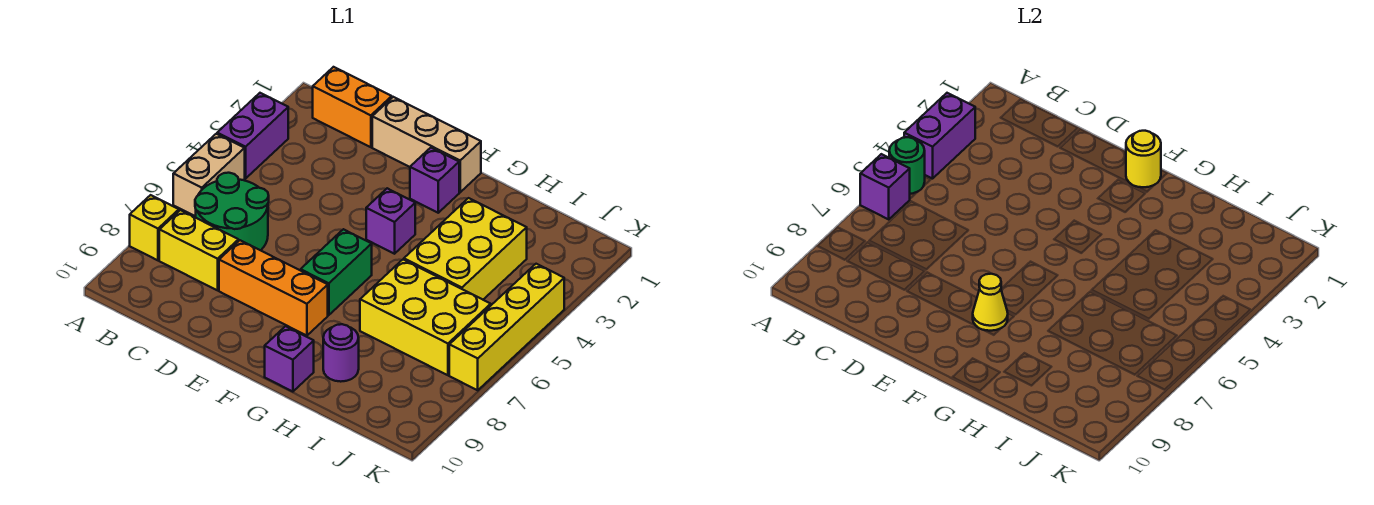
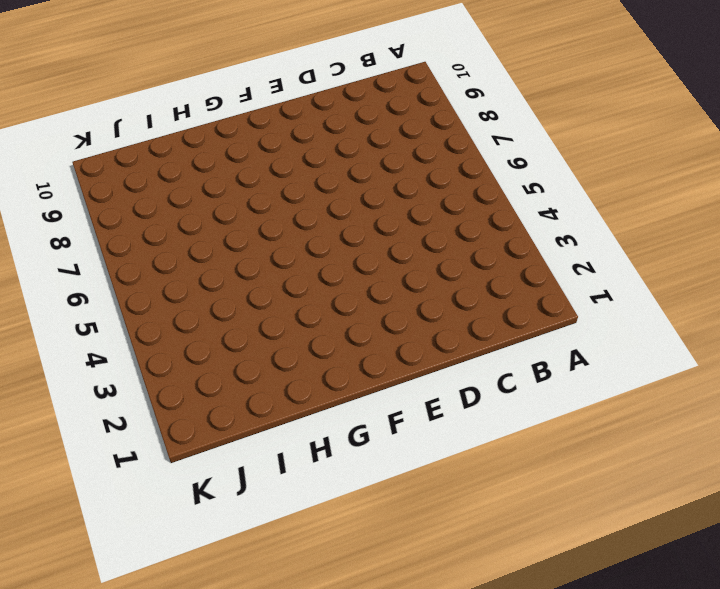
none -> purple 1x2 brick [217,93,288,179]
none -> tan 1x2 brick [173,134,245,217]
none -> yellow 1x1 brick [130,195,179,260]

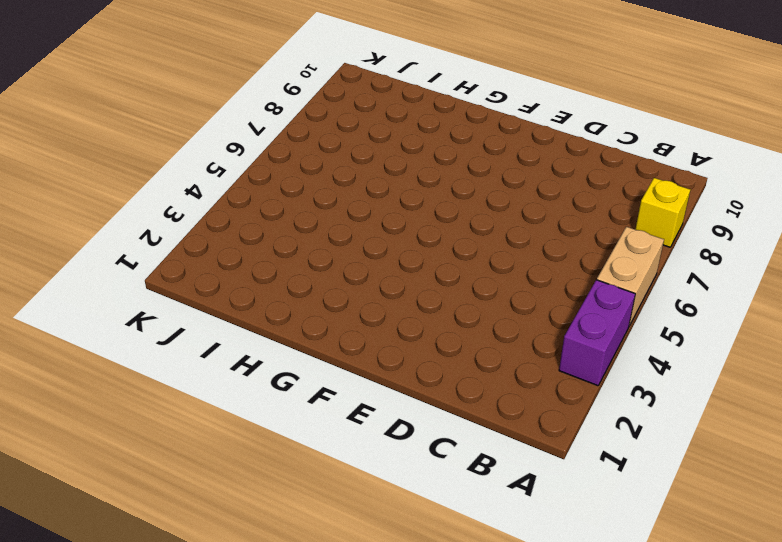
none -> orange 1x2 brick [313,67,392,147]
none -> green 2x2 round brick [195,173,269,250]
none -> yellow 1x2 brick [159,210,238,290]

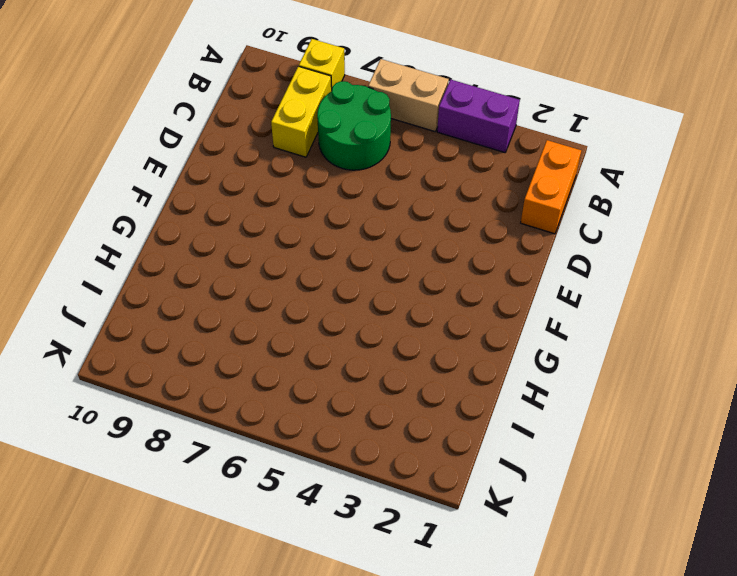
none -> tan 1x3 brick [372,97,481,192]
none -> orange 1x3 brick [219,240,328,336]
none -> purple 1x1 brick [410,148,459,213]

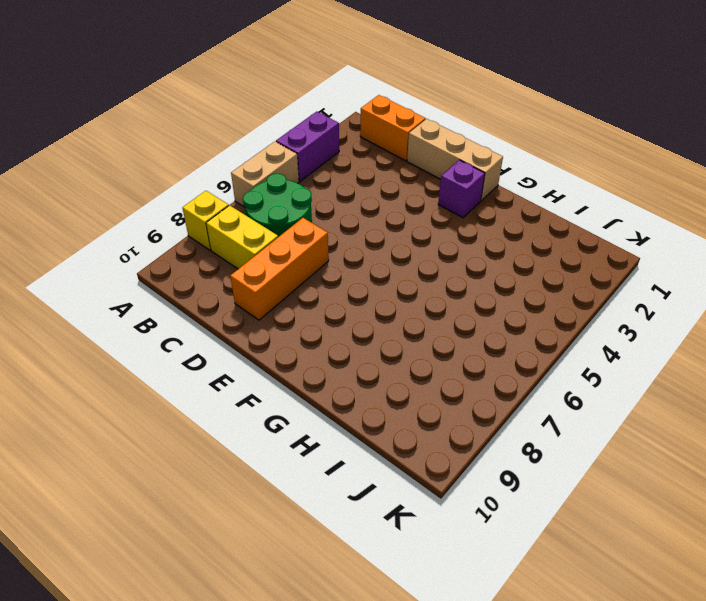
orange 1x3 brick [230,218,329,320] -> orange 1x3 brick turned to [219,240,328,336]
none -> purple 1x1 brick [366,188,415,254]
none -> green 1x2 brick [301,229,372,315]
none -> purple 1x1 brick [265,326,314,392]

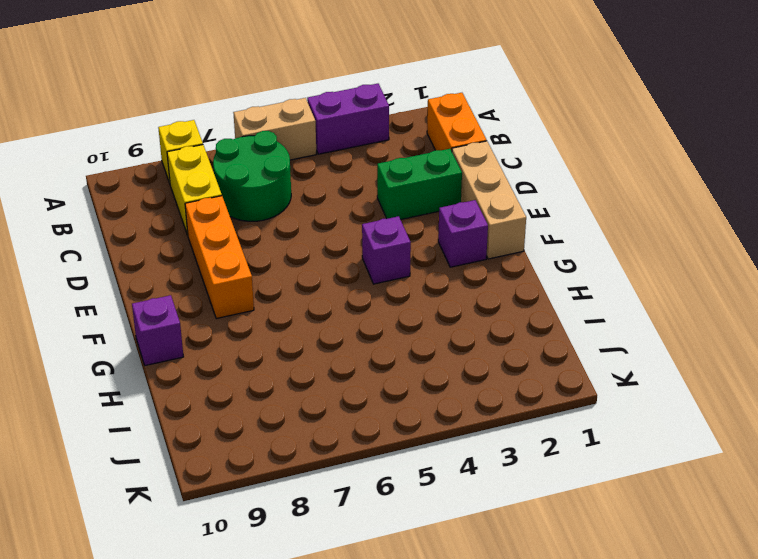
green 1x2 brick [377,149,462,220] -> green 1x2 brick moved to [301,229,372,315]
none -> yellow 2x3 brick [404,198,527,299]
none -> yellow 2x3 brick [360,260,491,375]
none -> purple 1x1 round brick [323,324,359,382]

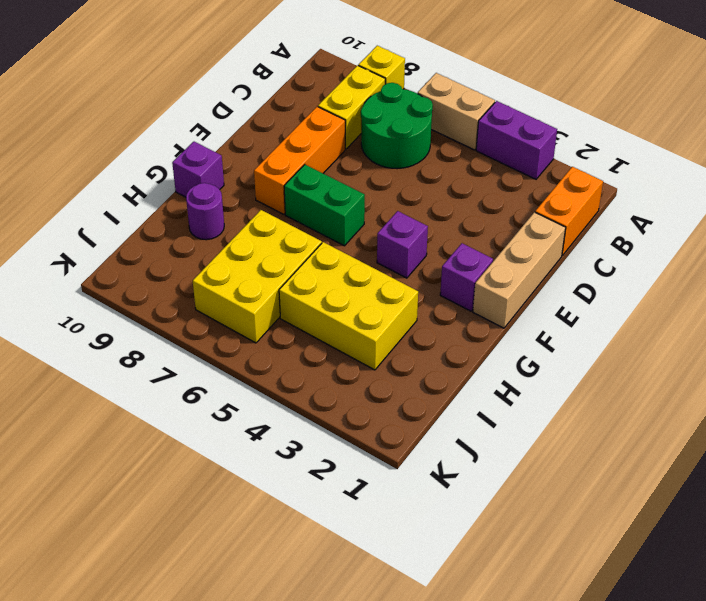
none -> yellow 1x4 brick [449,264,564,390]
none -> purple 1x2 brick [904,93,975,179]
none -> green 1x1 round brick [889,137,925,194]

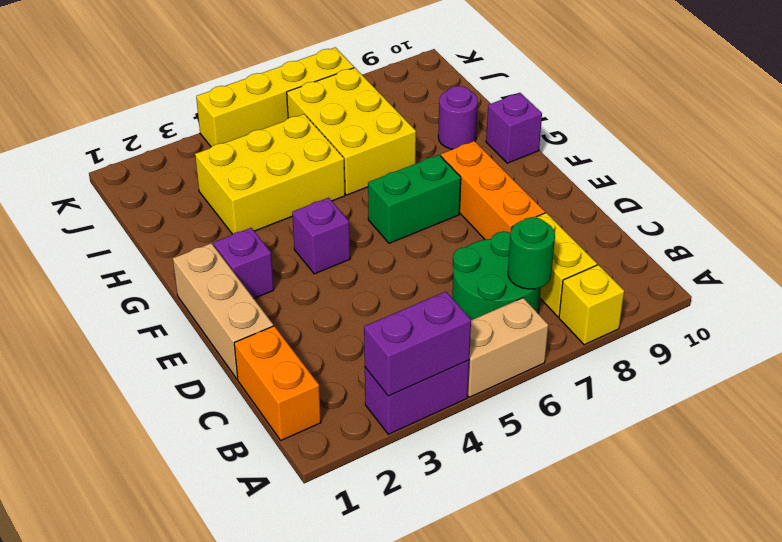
green 1x1 round brick [508,217,555,289] -> green 1x1 round brick moved to [889,137,925,194]
none -> purple 1x1 brick [860,154,910,219]
none -> yellow 1x1 round brick [1126,131,1161,187]
none -> yellow 1x1 cone [973,274,1008,331]

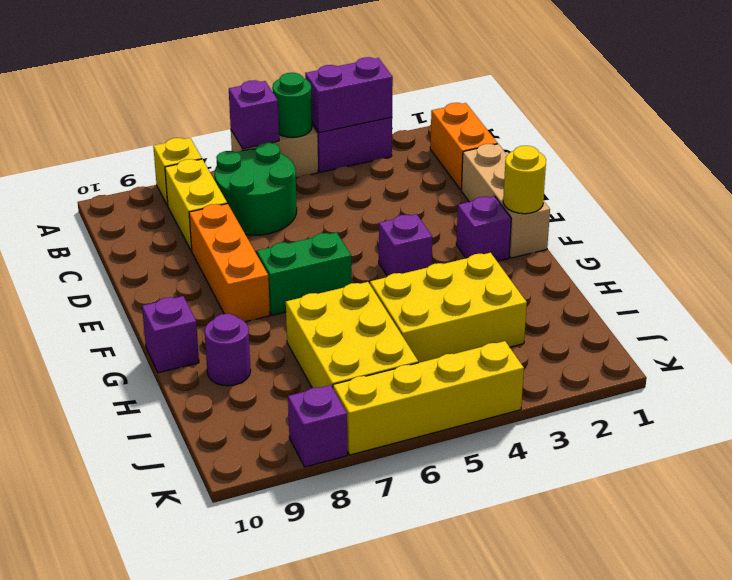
purple 1x1 brick [288,385,347,467] -> none
none -> yellow 1x1 cone [973,274,1008,331]

